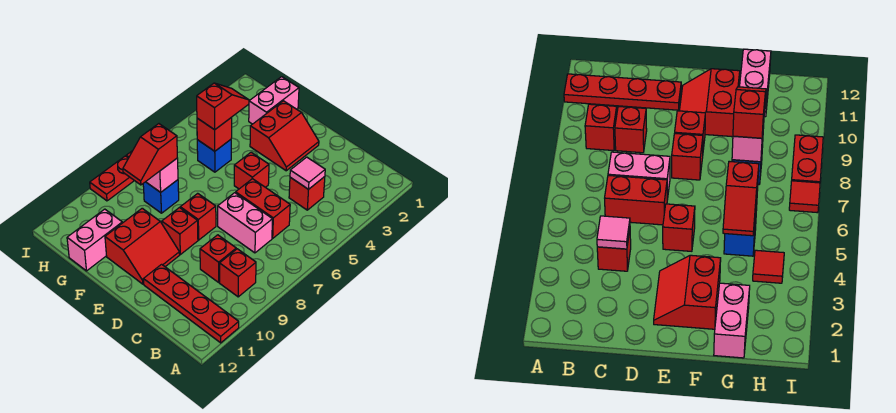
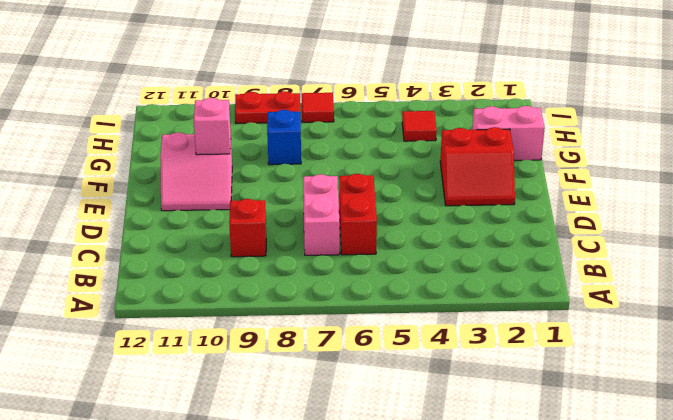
pink 2x2 slope [160,132,232,211] -> red 2x2 slope [105,208,180,284]
pink 1x1 brick [194,98,231,155] -> pink 1x1 brick moved to [146,158,178,192]
none -> red 1x4 plate [144,264,239,343]
none -> red 1x1 brick [220,249,256,297]
none -> red 1x1 brick [289,177,325,210]

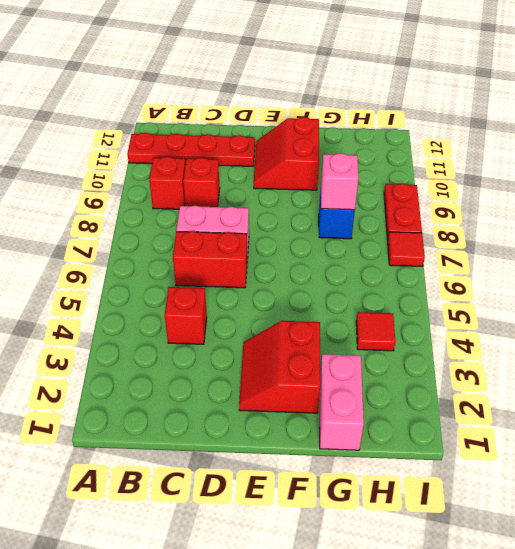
none -> red 1x1 brick [234,152,269,189]
none -> red 1x1 brick [180,193,216,240]
none -> red 1x1 brick [162,208,198,254]

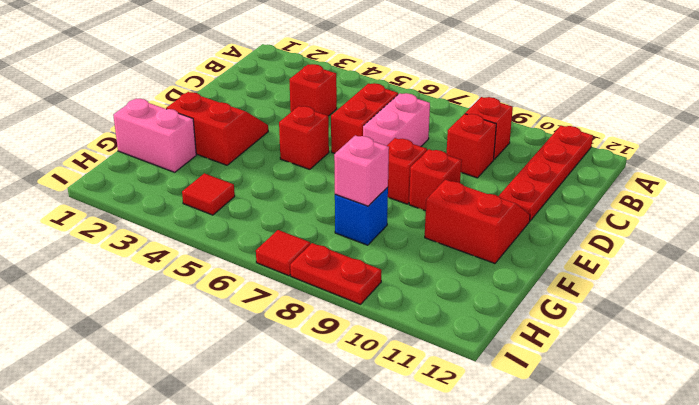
none -> blue 1x1 brick [197,140,231,172]
none -> pink 1x2 brick [67,209,122,271]
none -> pink 1x1 tile [290,157,325,189]

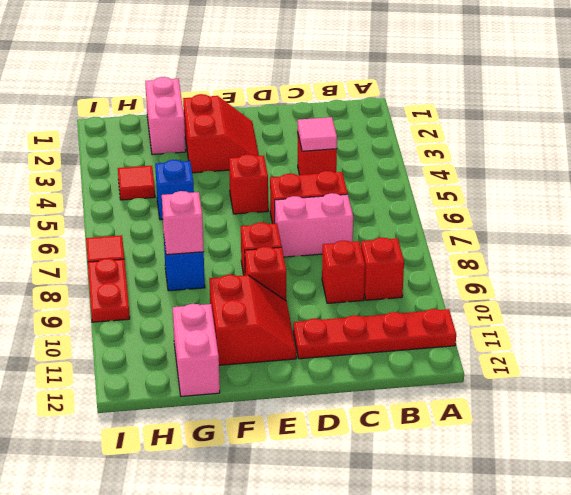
none -> red 1x1 brick [197,117,232,151]
none -> red 1x2 slope [197,83,249,130]
none -> red 1x2 slope [123,124,177,185]

